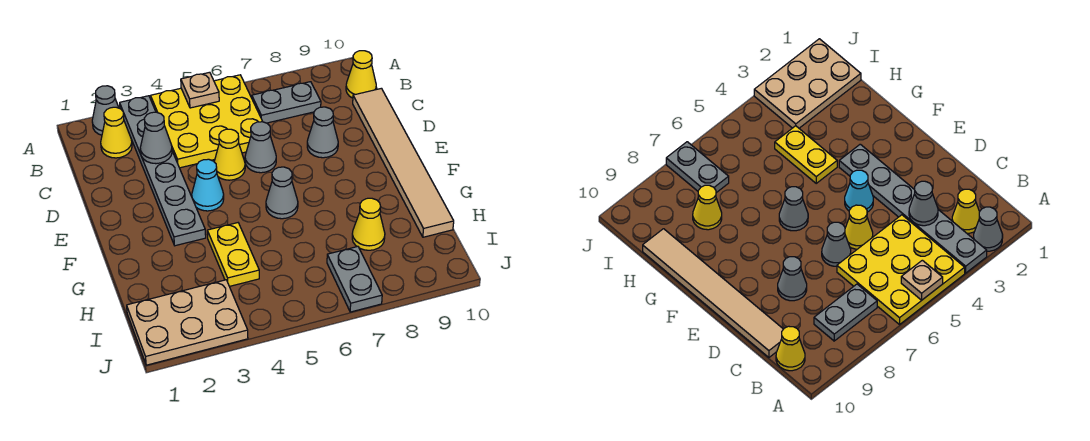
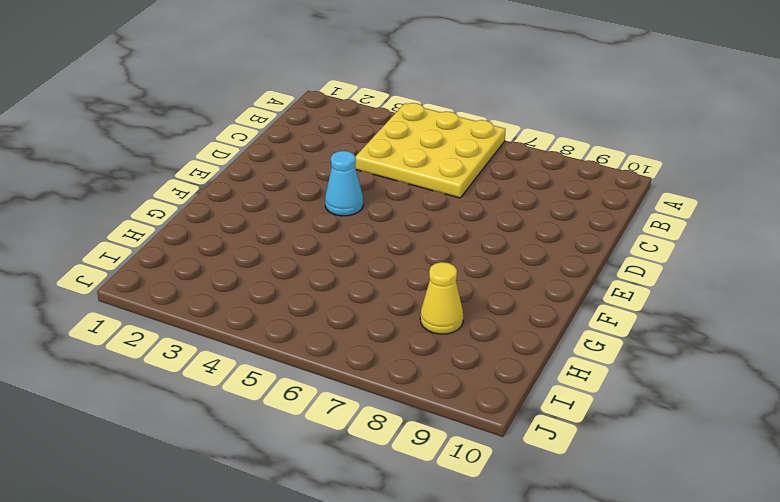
none -> grey 1x1 cone [92,86,119,135]
none -> grey 1x6 plate [120,96,206,246]
none -> yellow 1x1 cone [101,107,132,158]

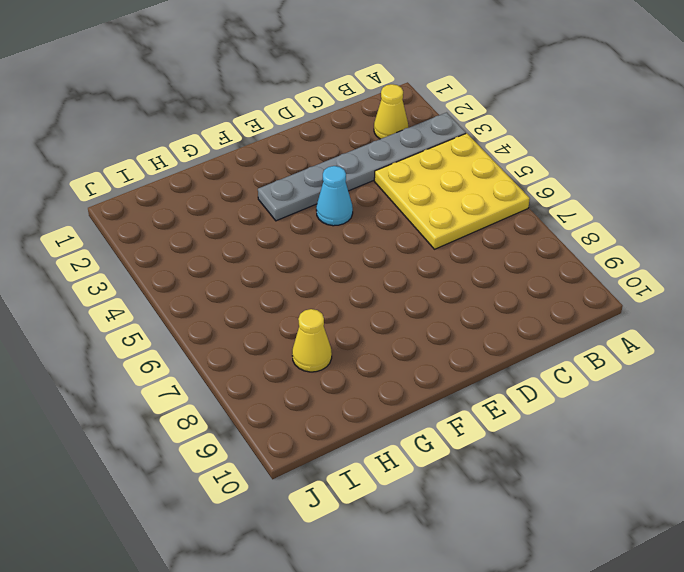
none -> grey 1x1 cone [92,86,119,135]
none -> grey 1x2 plate [252,82,321,123]
none -> yellow 1x1 cone [346,51,376,98]

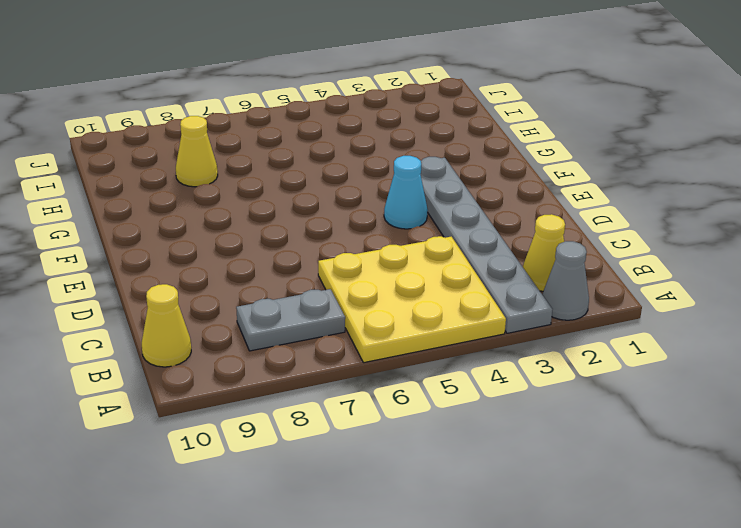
none -> tan 1x6 tile [353,88,454,237]
none -> yellow 1x1 cone [214,129,245,180]
none -> grey 1x1 cone [245,122,276,173]

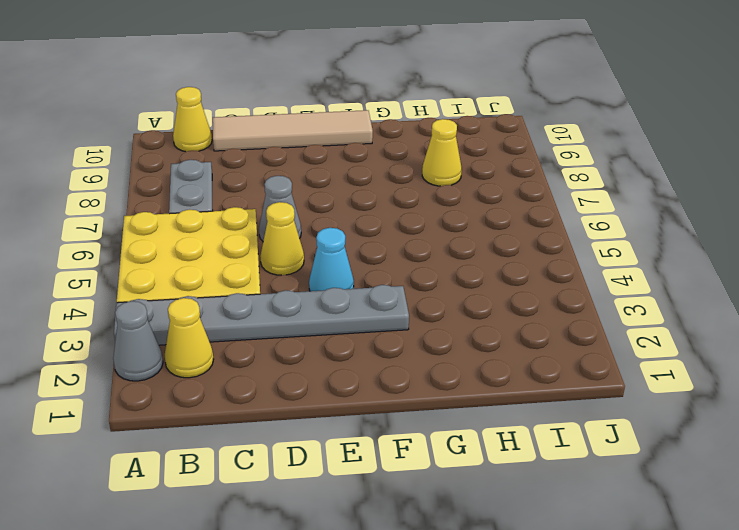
tan 1x4 tile [213,110,373,151] -> tan 1x6 tile [353,88,454,237]
none -> grey 1x1 cone [307,107,338,158]
none -> grey 1x1 cone [266,167,298,219]
none -> yellow 1x2 plate [207,223,259,286]

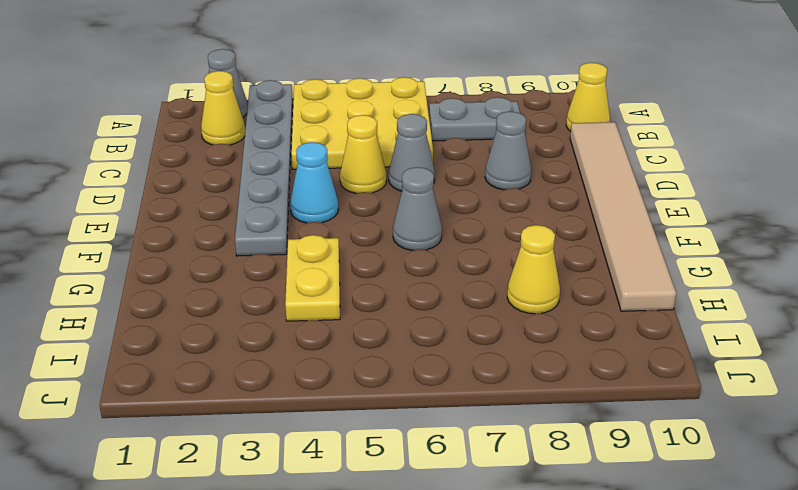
none -> tan 2x3 plate [127,280,248,365]
none -> grey 1x2 plate [327,247,382,312]
none -> tan 1x1 plate [181,72,219,108]

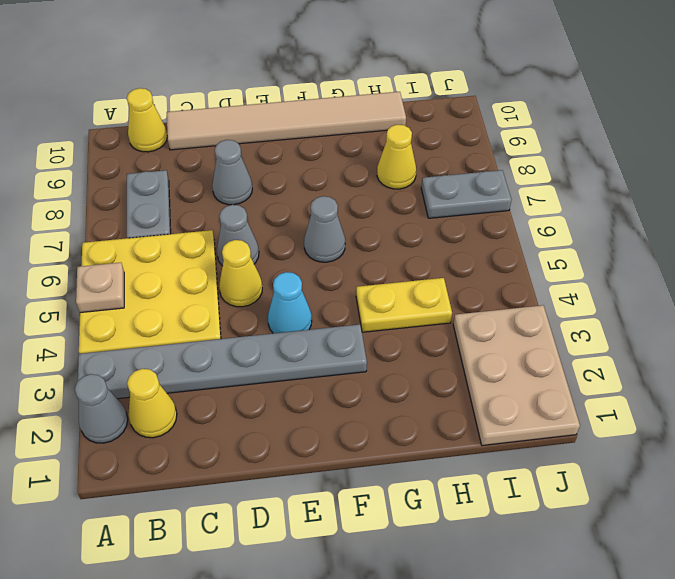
none -> grey 1x1 cone [140,112,172,164]

